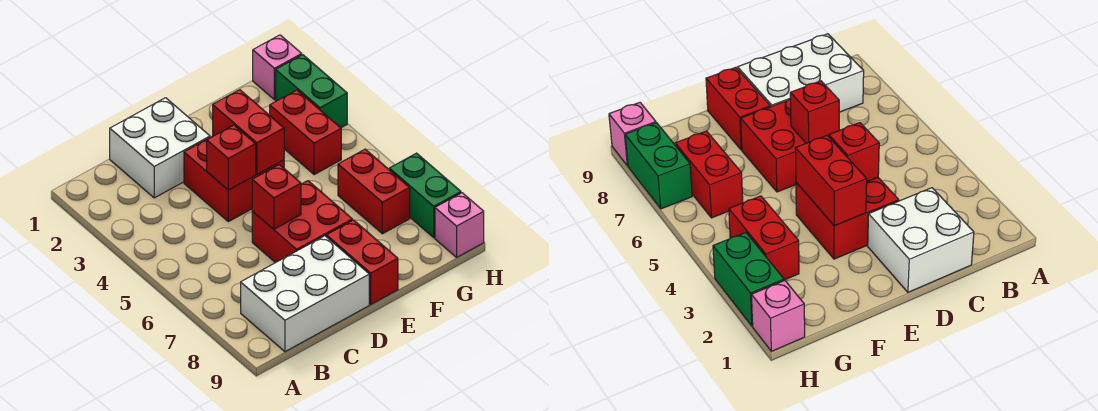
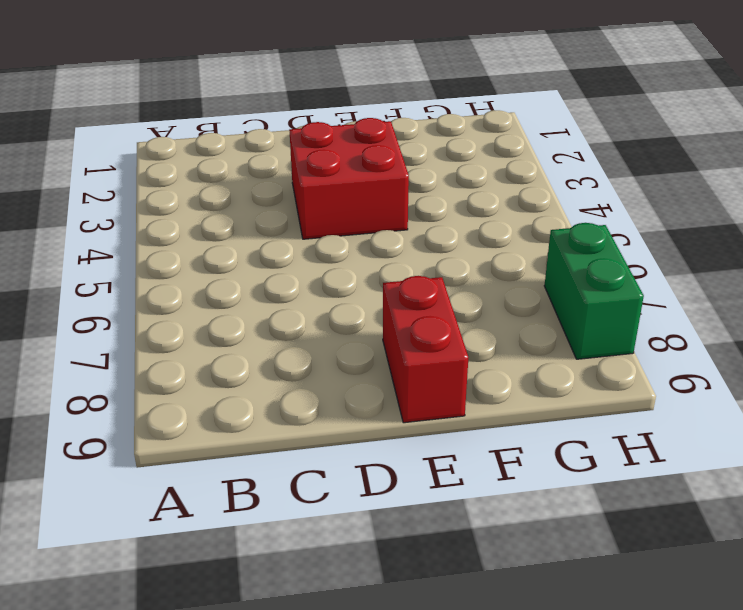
none -> white 2x3 brick [241,236,369,352]
none -> white 2x2 brick [110,98,210,198]
none -> red 2x2 brick [252,181,352,263]

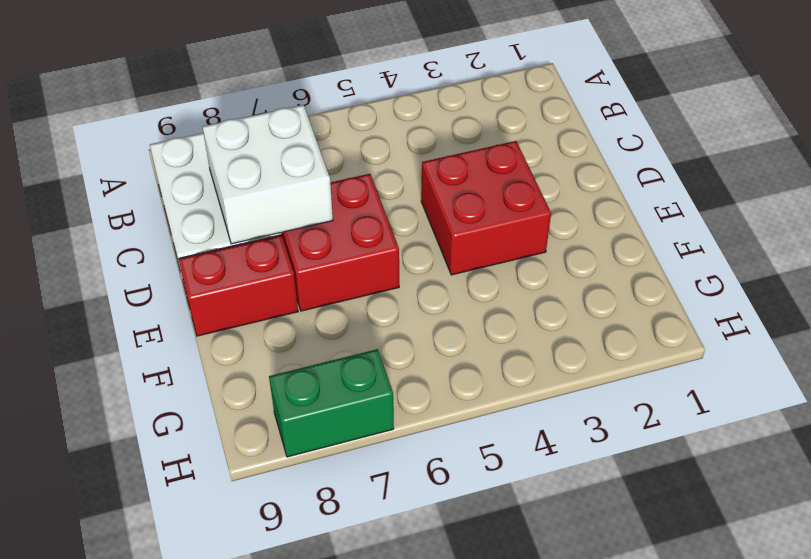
white 2x2 brick [202,105,333,244] -> white 2x2 brick moved to [110,98,210,198]
none -> red 1x2 brick [270,90,341,175]
none -> red 1x2 brick [338,149,410,234]
none -> pink 1x1 brick [253,35,302,100]

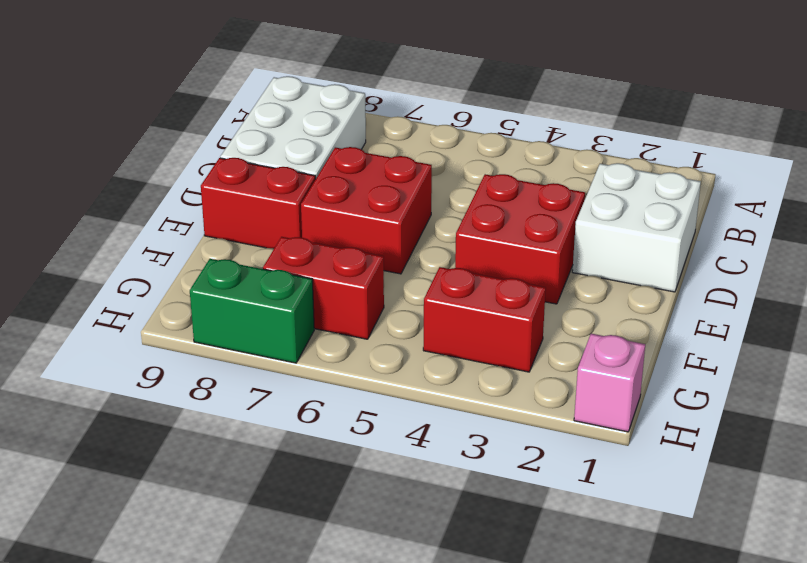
none -> green 1x2 brick [276,55,347,128]
none -> pink 1x1 brick [435,193,484,257]
none -> red 1x1 brick [207,125,256,190]

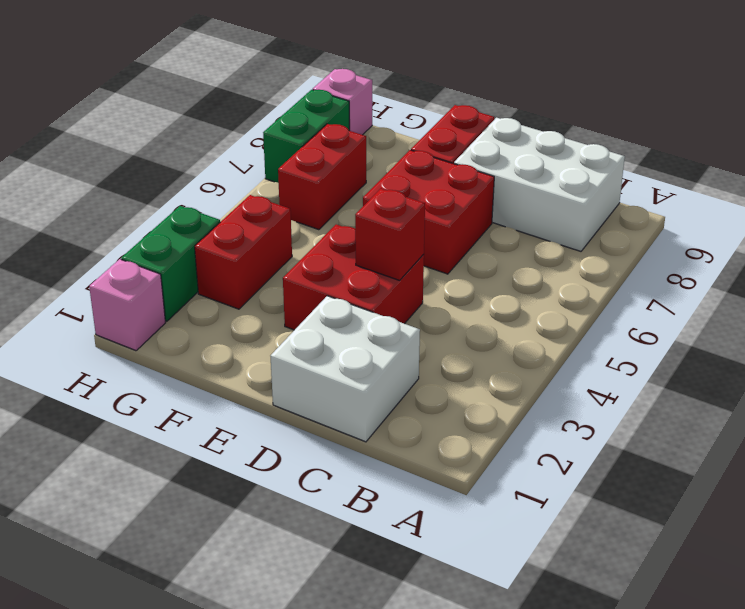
none -> red 1x1 brick [252,165,301,229]
none -> red 1x2 brick [213,90,284,174]

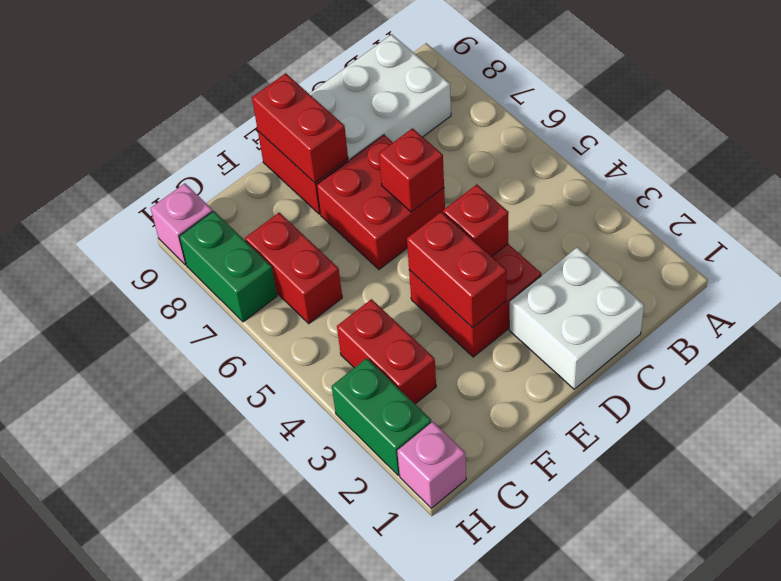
red 1x2 brick [252,73,348,183] -> none

